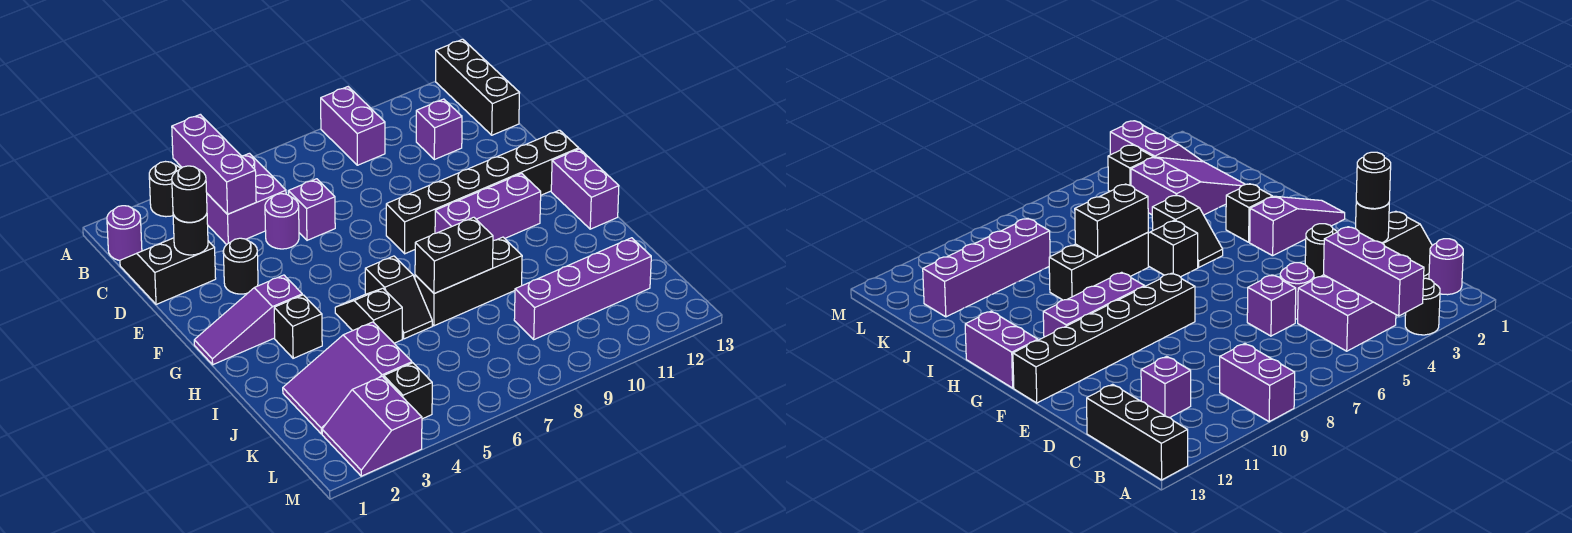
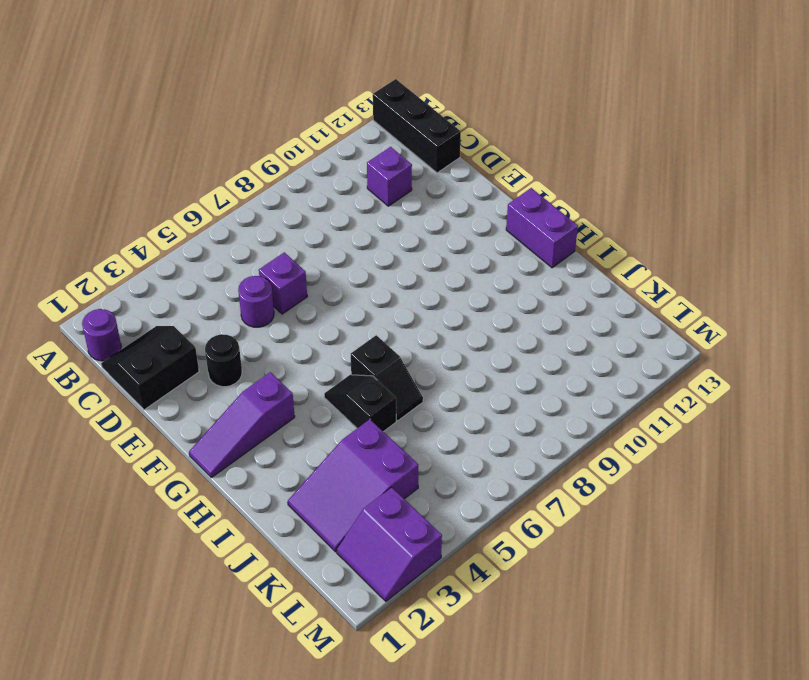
none -> black 1x1 round brick [149,162,181,217]
none -> purple 1x2 brick [321,87,385,165]
none -> purple 2x2 brick [207,153,286,245]

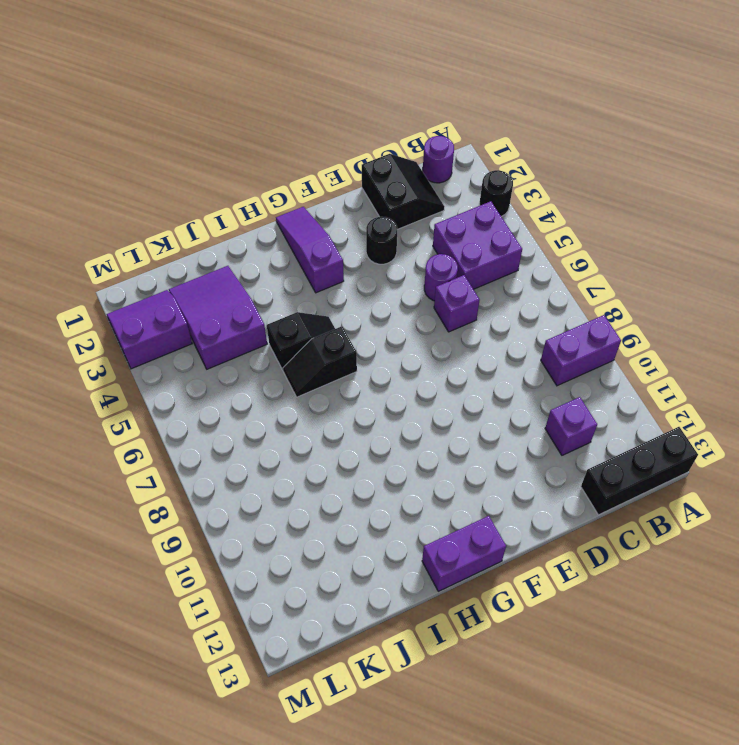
none -> black 1x6 brick [386,130,579,254]
none -> purple 1x3 brick [435,174,541,241]
none -> black 1x1 brick [274,295,322,358]

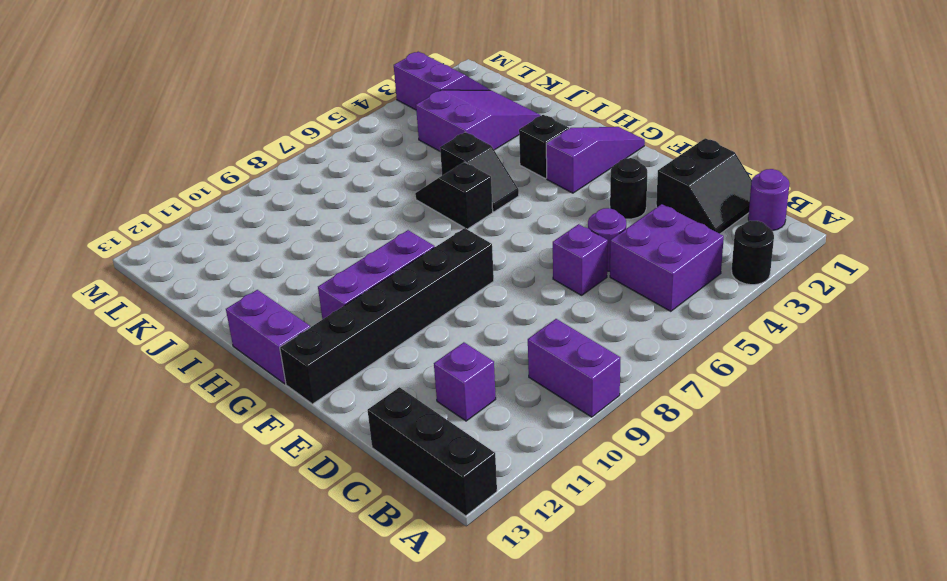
none -> black 1x3 brick [415,237,522,326]
none -> purple 1x4 brick [514,238,651,339]
none -> black 1x1 brick [384,363,432,419]

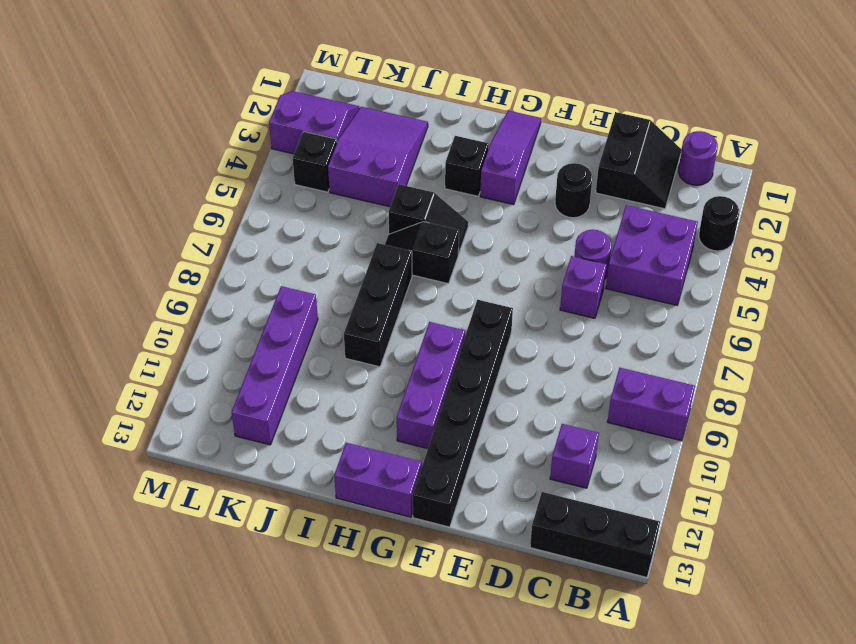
none -> purple 1x3 brick [172,114,256,214]
none -> black 1x1 round brick [173,214,208,255]
none -> black 1x2 brick [415,217,493,294]

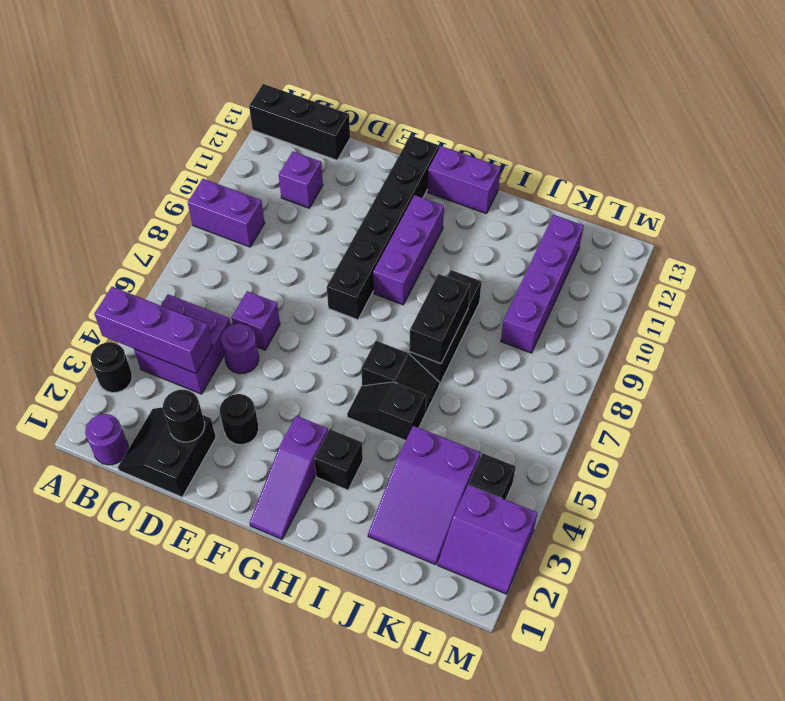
none -> black 1x1 round brick [172,166,207,222]

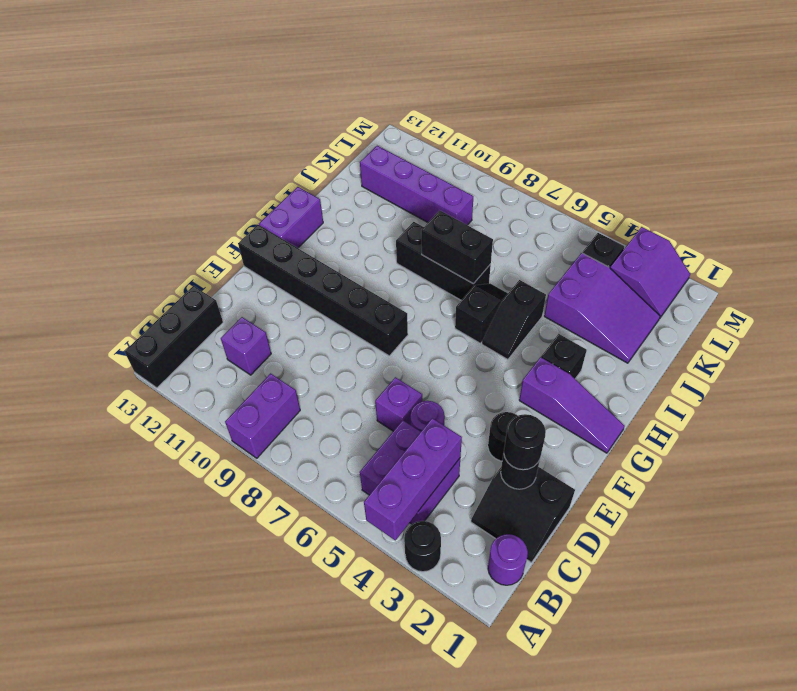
none -> purple 1x3 brick [435,174,541,241]

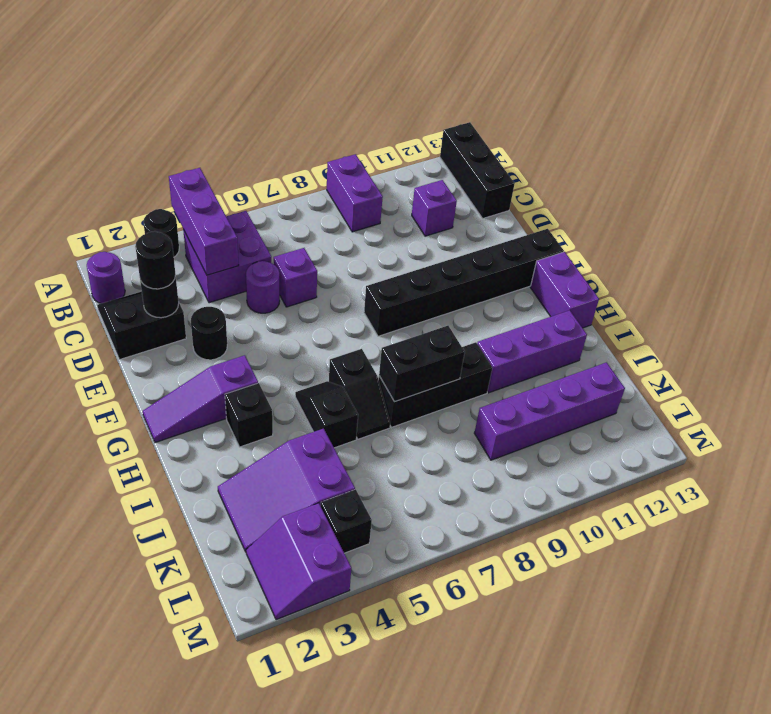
purple 1x3 brick [477,310,587,393] -> purple 1x3 brick moved to [435,174,541,241]

